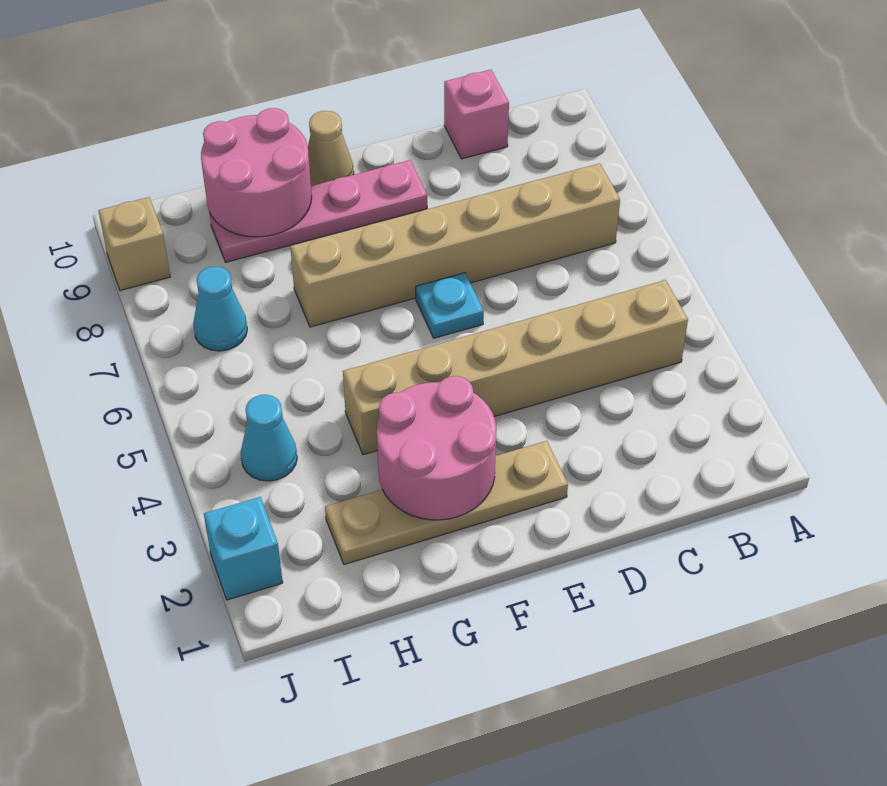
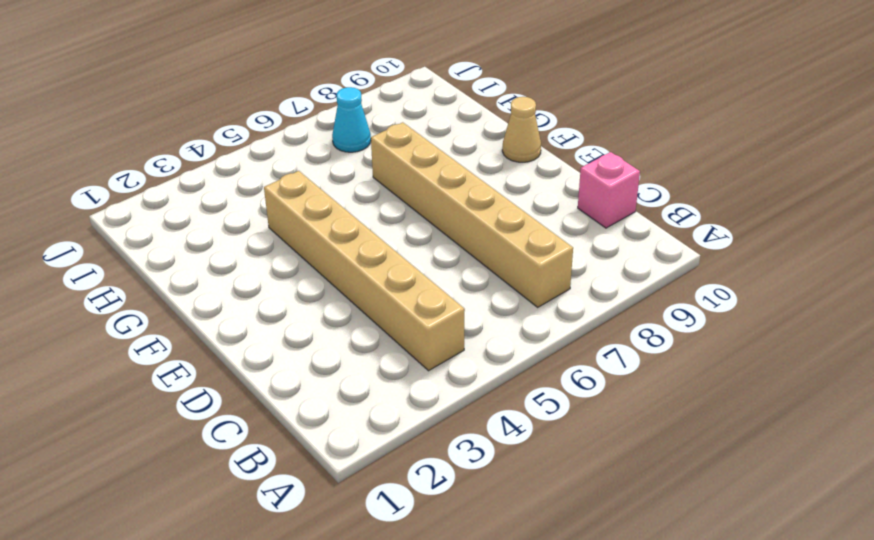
none -> tan 1x4 plate [325,441,568,565]
none -> cyan 1x1 plate [416,273,484,338]
none -> pink 1x4 plate [210,160,427,262]

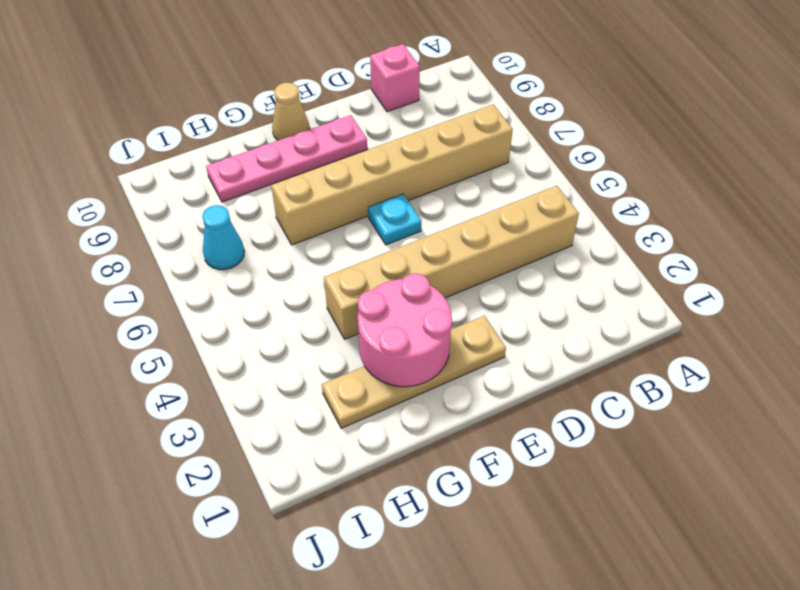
none -> cyan 1x1 cone [241,395,297,481]
none -> cyan 1x1 brick [204,497,283,600]
none -> tan 1x1 brick [98,197,170,291]

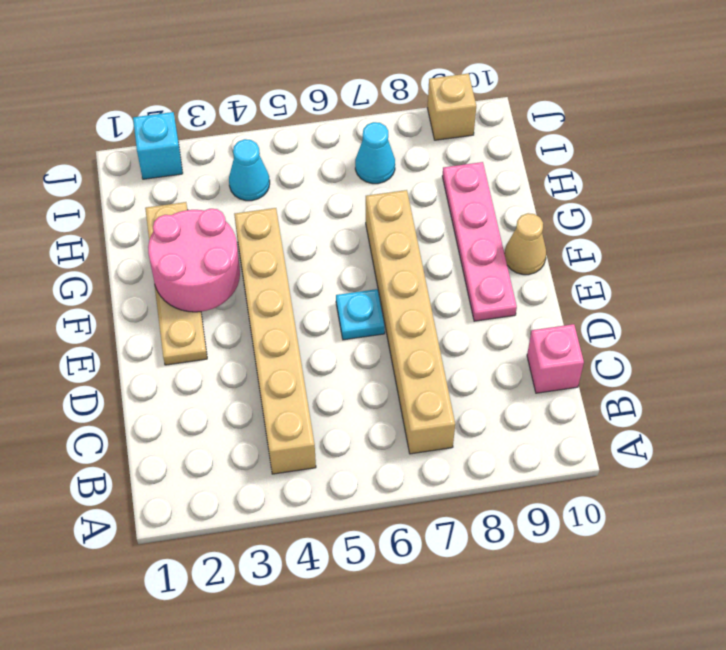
none -> pink 2x2 round brick [201,108,312,237]

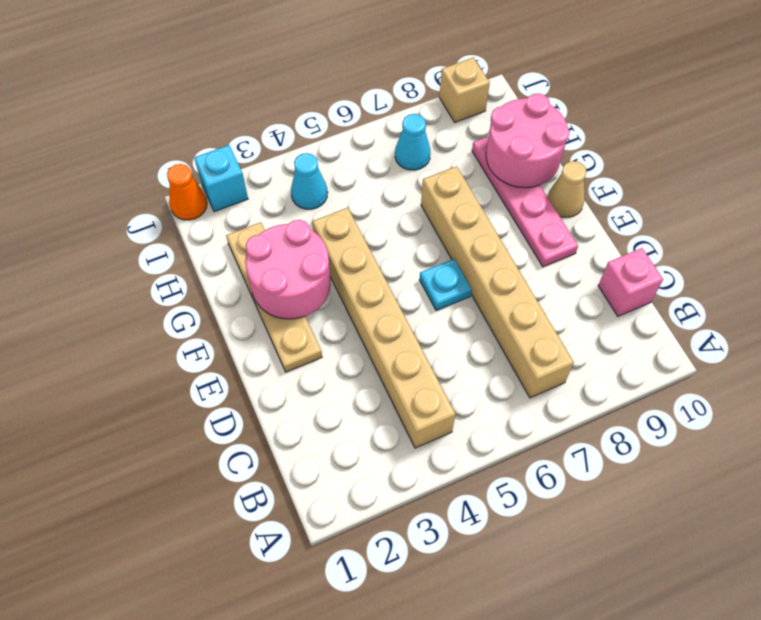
orange 1x1 cone [167,164,207,220] -> none

